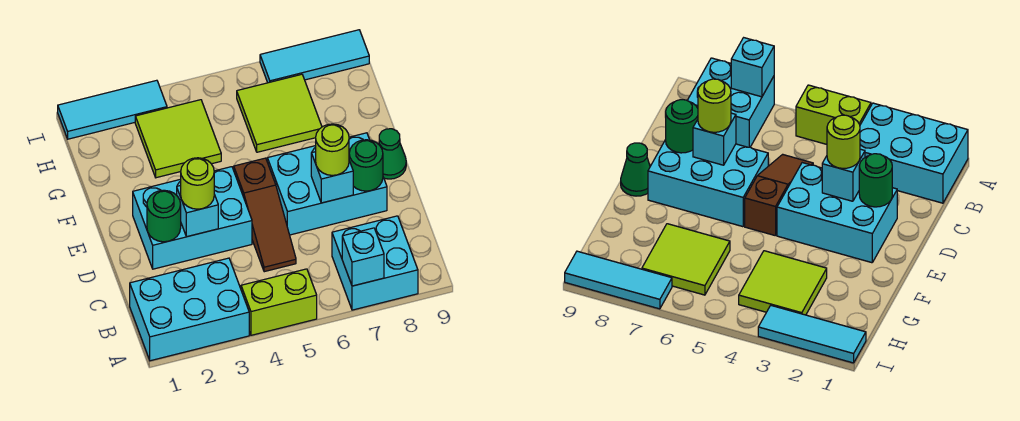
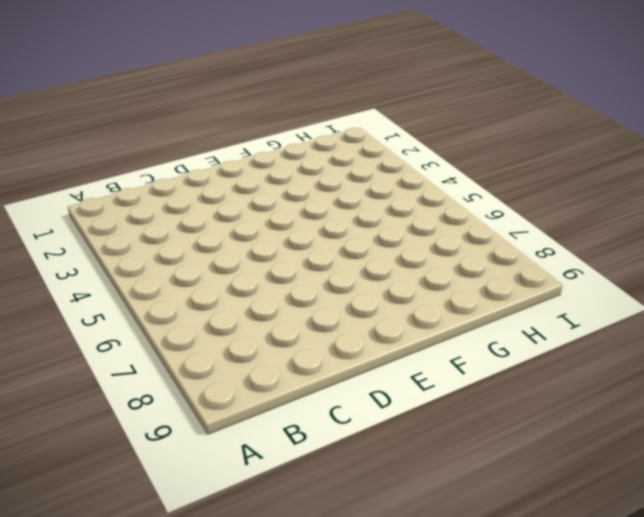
none -> cyan 2x3 brick [130,258,249,361]
none -> lime 1x2 brick [241,269,317,335]
none -> cyan 2x2 brick [332,216,418,310]

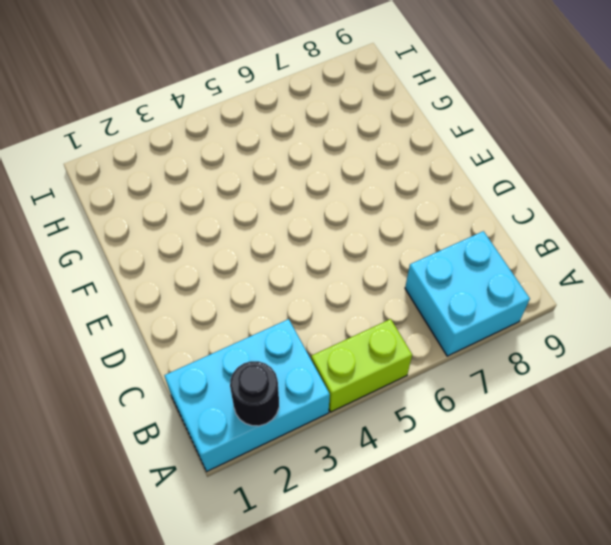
black 1x1 round brick [230,361,279,426] -> none
none -> brown 1x3 slope [234,158,296,272]
none -> cyan 2x3 brick [133,167,252,269]
none -> cyan 2x3 brick [267,133,387,235]

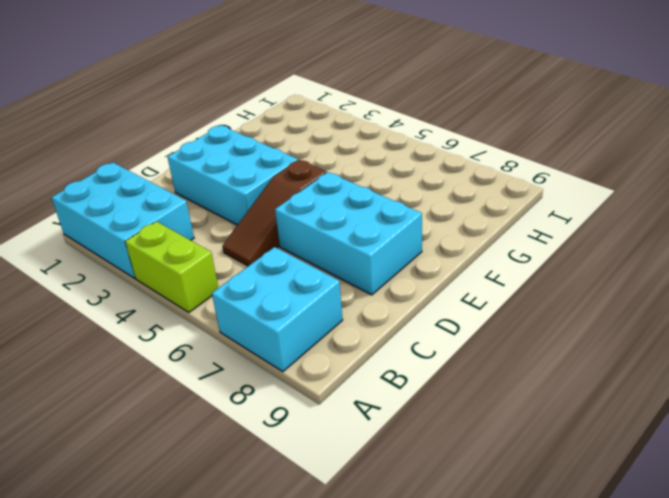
none -> green 1x1 cone [379,129,406,179]
none -> lime 2x2 tile [135,100,221,178]
none -> lime 2x2 tile [237,74,322,152]

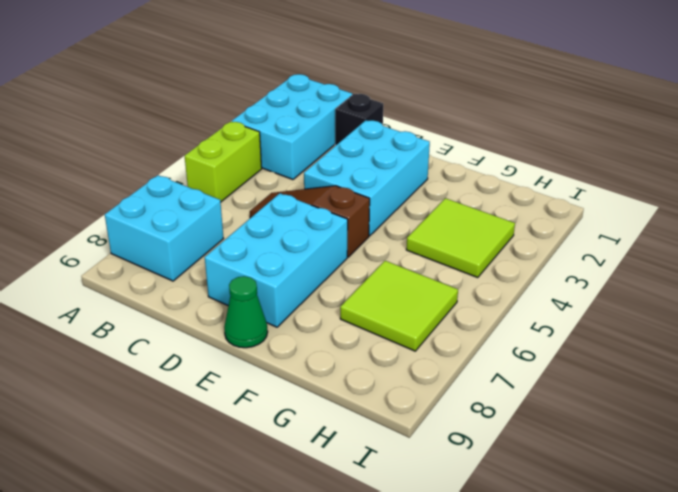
black 1x1 brick [335,94,383,146] -> none
none -> cyan 1x3 tile [58,80,167,139]
none -> cyan 1x3 tile [260,30,369,83]
none -> cyan 1x1 brick [342,228,384,286]

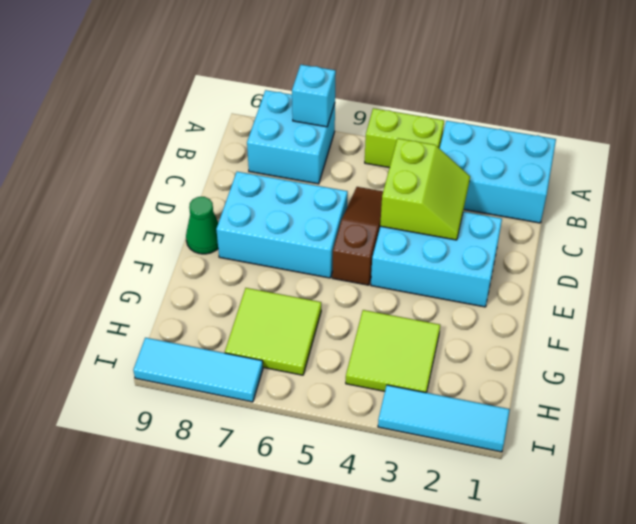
lime 2x2 slope [380,138,470,240] -> cyan 1x1 brick [177,186,218,237]
none -> green 1x1 round brick [147,190,181,242]
none -> cyan 1x1 brick [311,152,353,203]
none -> green 1x1 round brick [349,140,383,191]

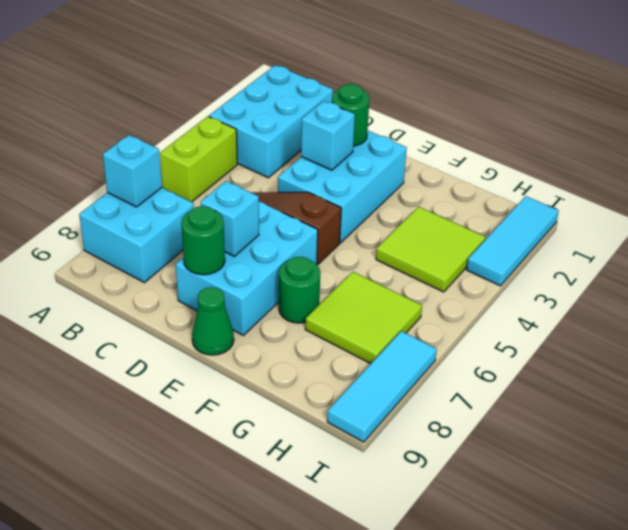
green 1x1 round brick [279,257,320,323] -> none
none -> lime 1x1 round brick [181,158,214,209]
none -> lime 1x1 round brick [316,124,349,175]

